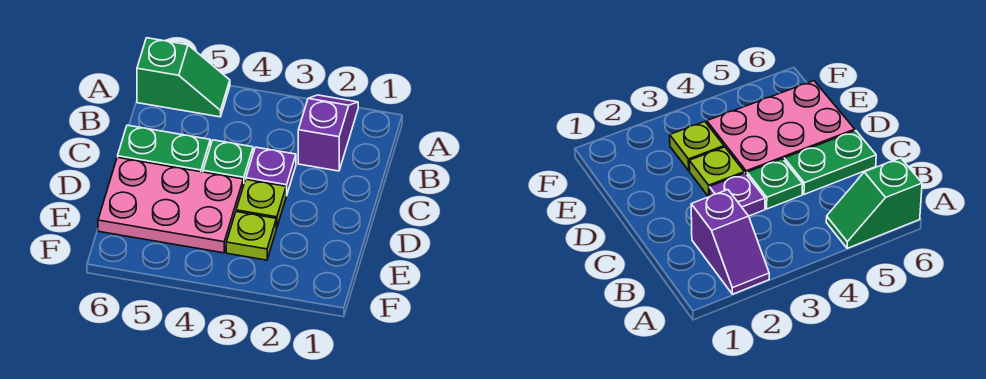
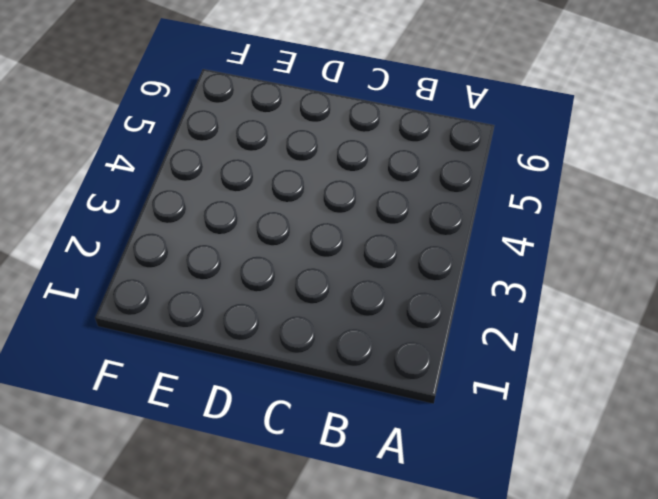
none -> purple 1x2 slope [298,95,358,171]
none -> green 1x2 slope [137,38,230,117]

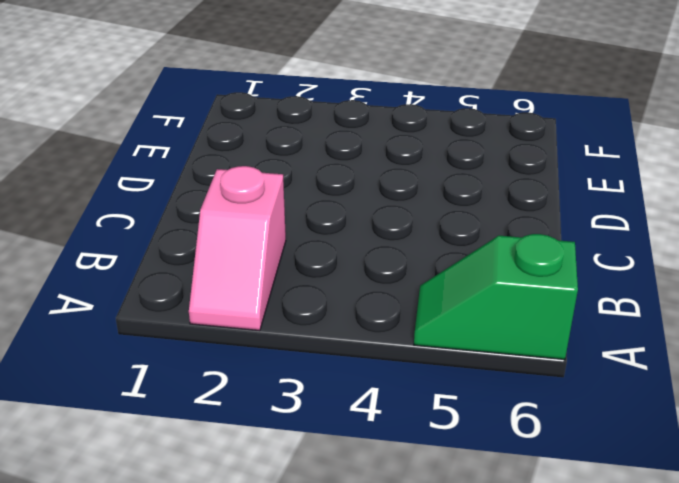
pink 1x2 slope [189,166,286,331] -> purple 1x2 slope [298,95,358,171]
none -> purple 1x1 plate [246,147,296,196]
none -> green 1x1 plate [203,140,253,186]

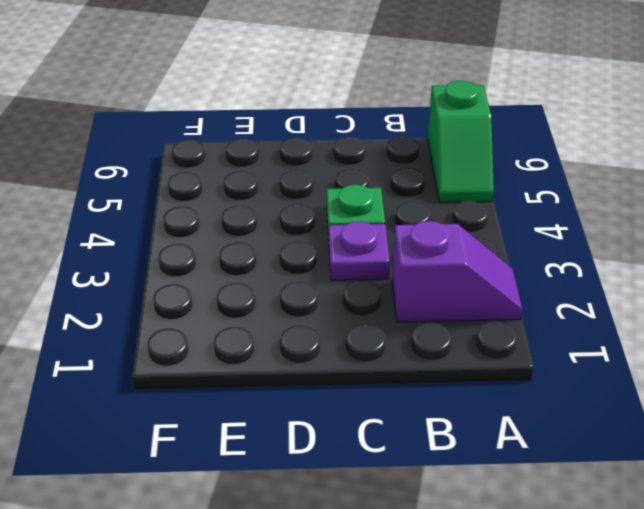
none -> green 1x2 plate [118,125,210,172]
none -> lime 1x1 plate [236,180,286,228]

